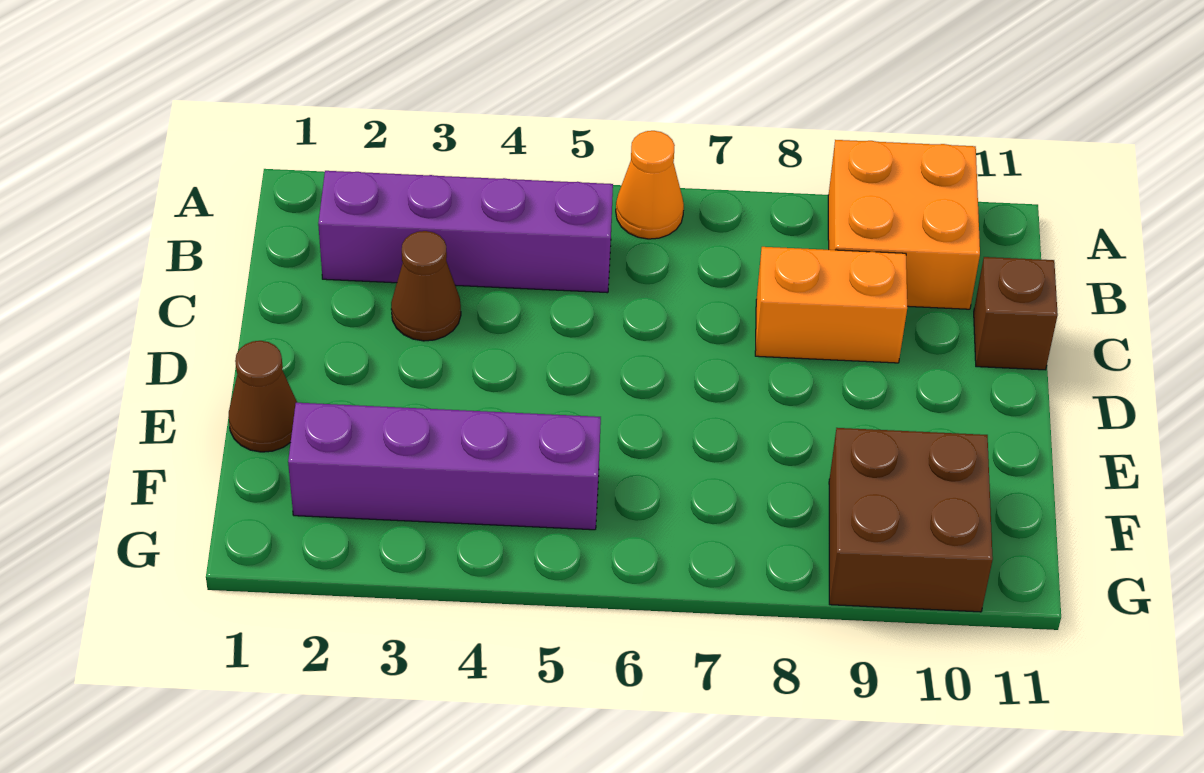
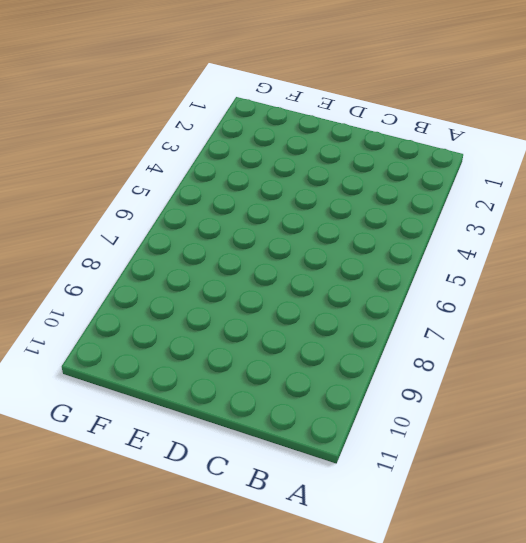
none -> orange 1x1 cone [616,131,684,239]
none -> orange 2x2 brick [828,140,980,309]

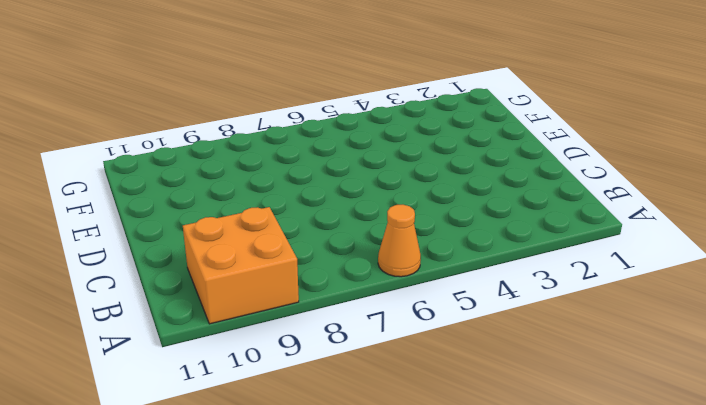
none -> purple 1x4 brick [318,171,613,293]
none -> brown 1x1 cone [391,231,461,341]

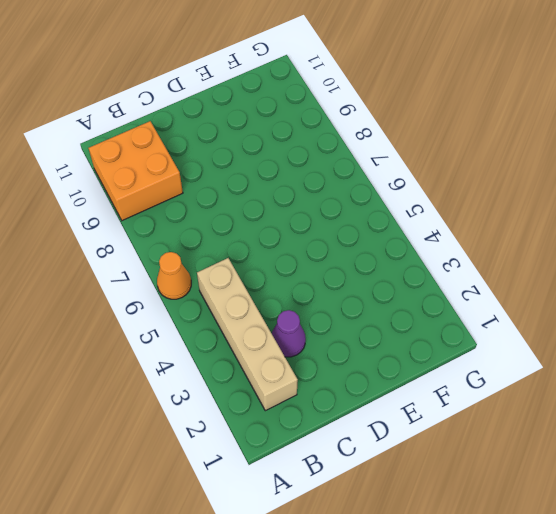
tan 1x4 brick [197,258,298,411] -> purple 1x4 brick [318,171,613,293]
purple 1x1 cone [272,310,306,357] -> brown 1x1 cone [391,231,461,341]
none -> orange 1x2 brick [755,247,907,363]
none -> brown 1x1 brick [974,257,1058,370]

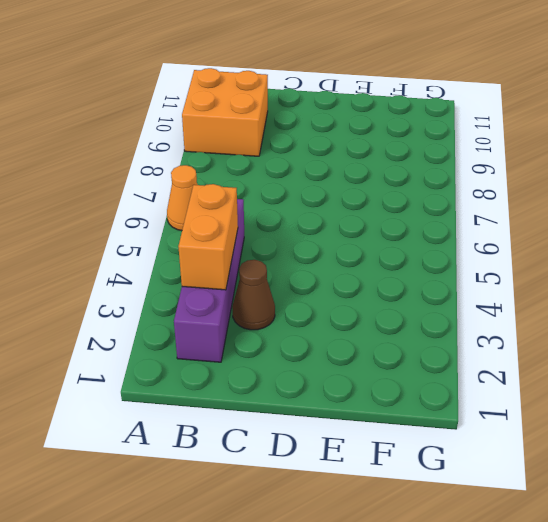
orange 1x2 brick [178,184,238,290] -> orange 1x2 brick moved to [755,247,907,363]
none -> brown 1x1 brick [974,257,1058,370]
none -> brown 1x1 cone [229,341,297,452]

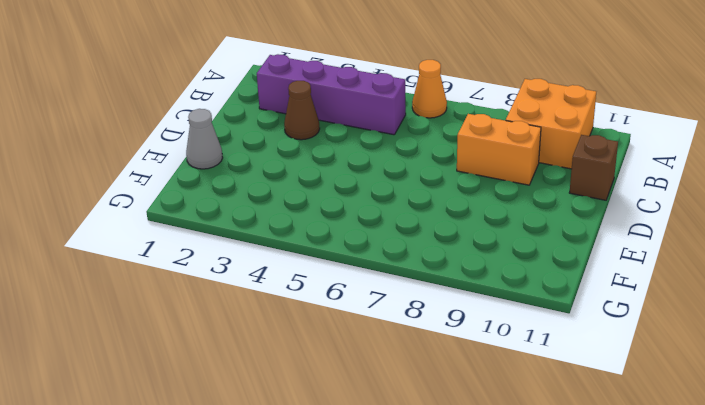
grey 1x1 cone [186,109,223,169] -> brown 1x1 cone [229,341,297,452]
none -> purple 1x4 brick [288,403,601,530]
none -> brown 2x2 brick [829,428,993,612]

